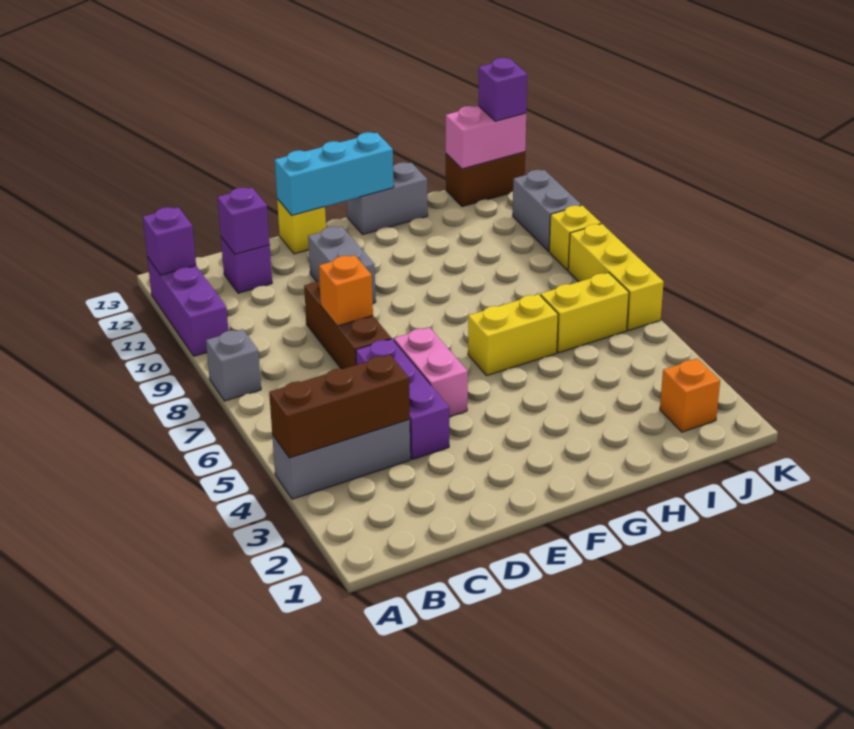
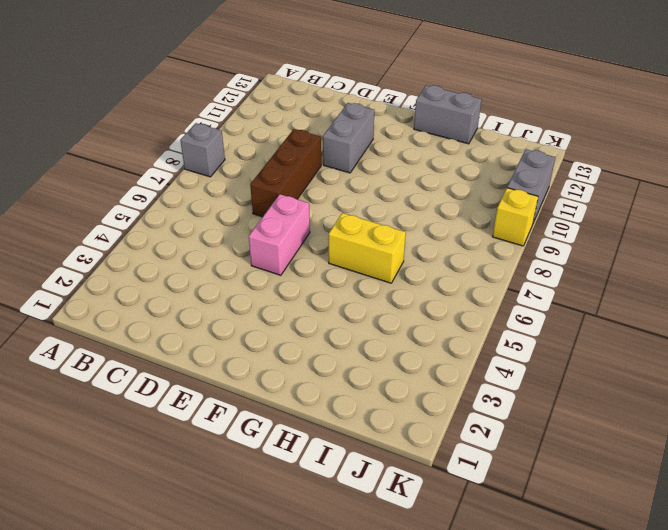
none -> grey 1x3 brick [272,419,410,499]
none -> purple 1x3 brick [147,257,228,356]
none -> purple 1x1 brick [221,237,272,293]

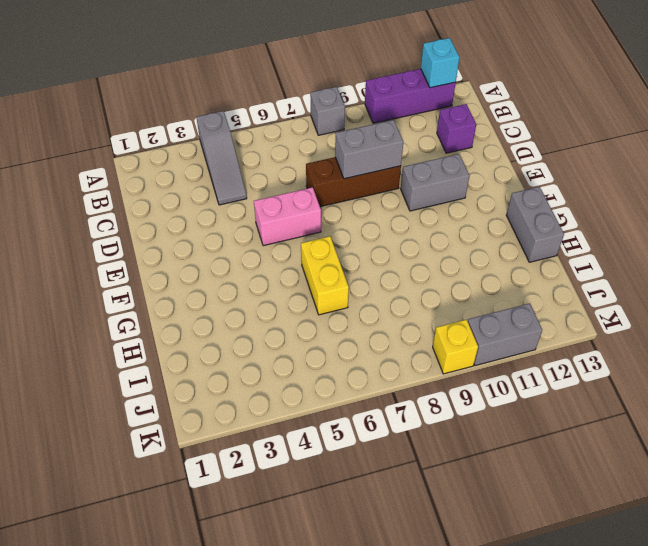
grey 1x3 slope [196,111,247,205] -> grey 1x3 brick [272,419,410,499]
cyan 1x1 brick [421,38,460,88] -> purple 1x1 brick [143,207,196,275]
grey 1x2 brick [335,120,403,179] -> orange 1x1 brick [319,255,373,326]
none -> purple 1x3 brick [356,339,449,459]
none -> yellow 1x1 brick [277,199,326,254]
none -> yellow 1x2 brick [540,273,629,353]

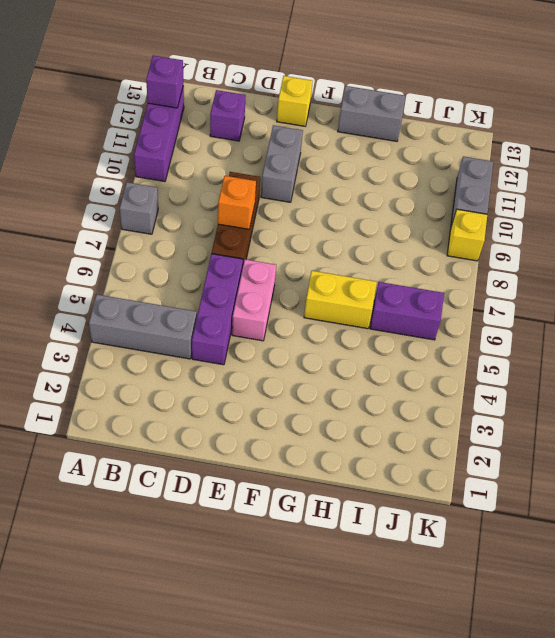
purple 1x2 brick [370,282,444,340] -> yellow 1x2 brick [540,273,629,353]
none -> orange 1x1 brick [660,358,720,432]
none -> brown 1x2 brick [446,152,525,207]
none -> yellow 1x3 brick [568,224,664,331]

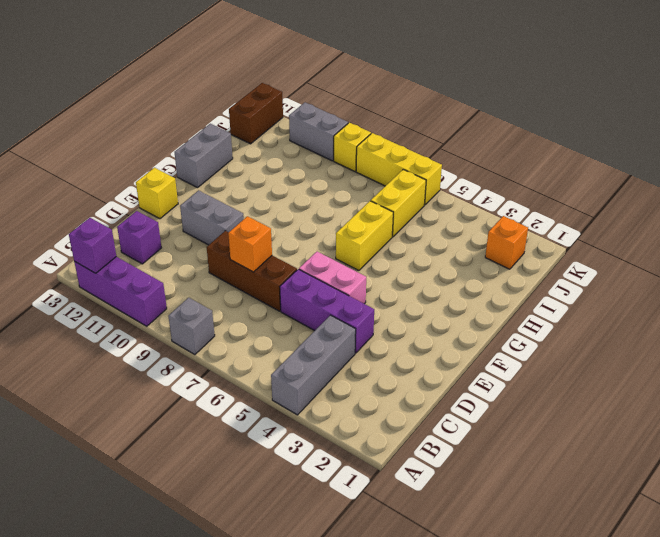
none -> brown 1x3 brick [269,355,410,458]
none -> purple 1x1 brick [217,187,270,254]
none -> cyan 1x3 brick [275,132,394,215]

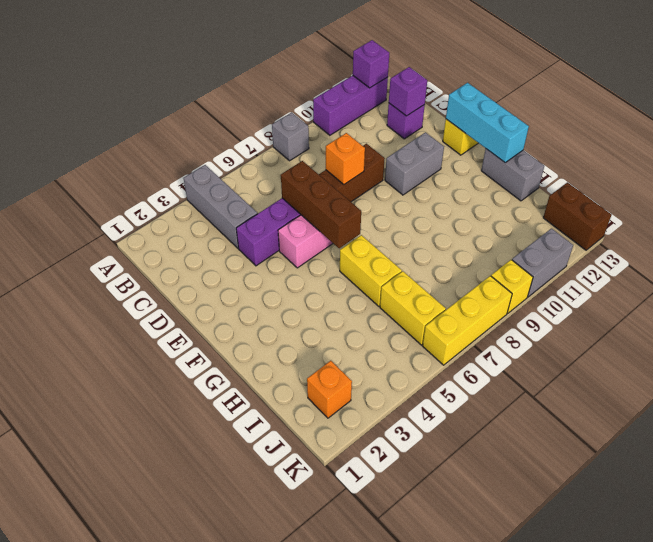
brown 1x3 brick [281,161,361,248] -> brown 1x3 brick moved to [269,355,410,458]
none -> pink 1x2 brick [446,106,526,169]
none -> purple 1x1 brick [478,58,527,121]

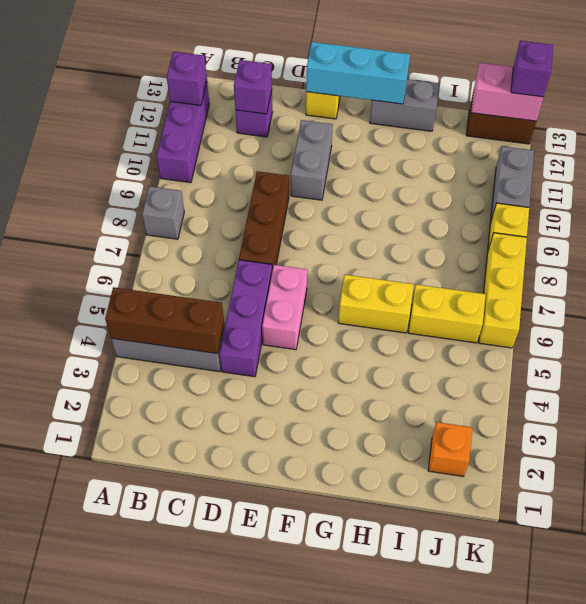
none -> orange 1x1 brick [319,255,373,326]

